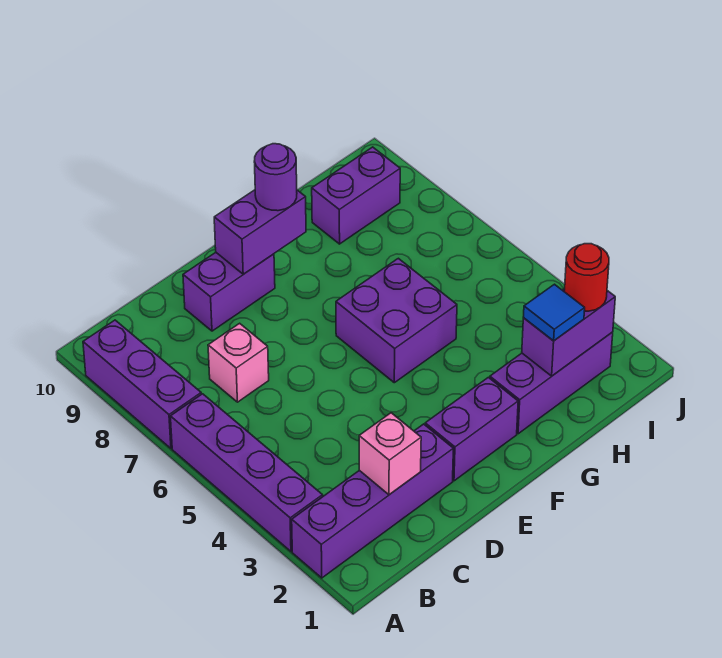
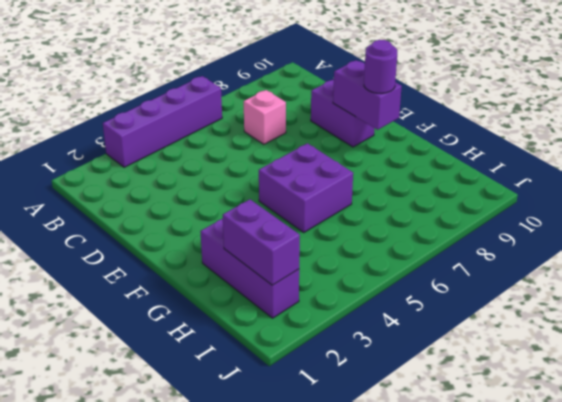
none -> purple 1x4 brick [292,424,453,578]
none -> purple 1x3 brick [83,320,201,448]
none -> purple 1x2 brick [425,377,518,481]

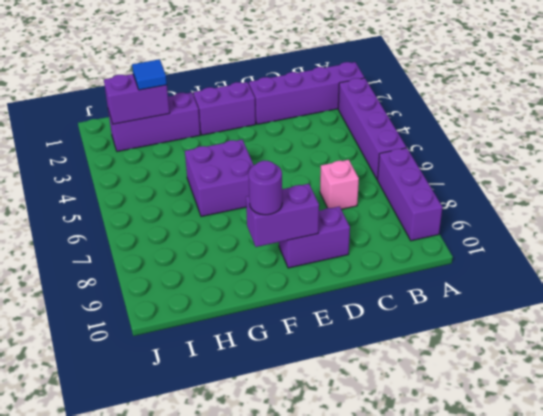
none -> purple 1x2 brick [312,147,400,244]
none -> pink 1x1 brick [359,413,421,495]
none -> red 1x1 round brick [564,244,609,311]

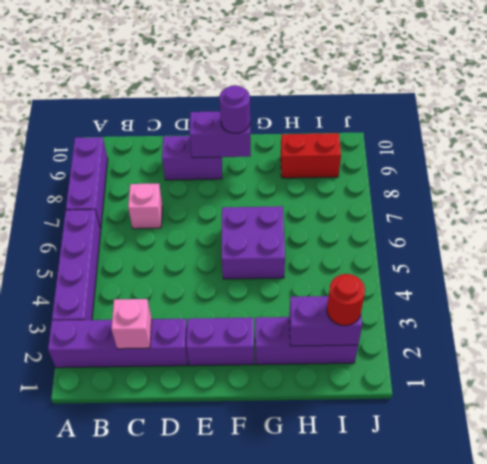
red 1x2 brick [281,133,341,178] -> purple 1x2 brick [312,147,400,244]
none -> blue 1x1 tile [523,284,585,341]

